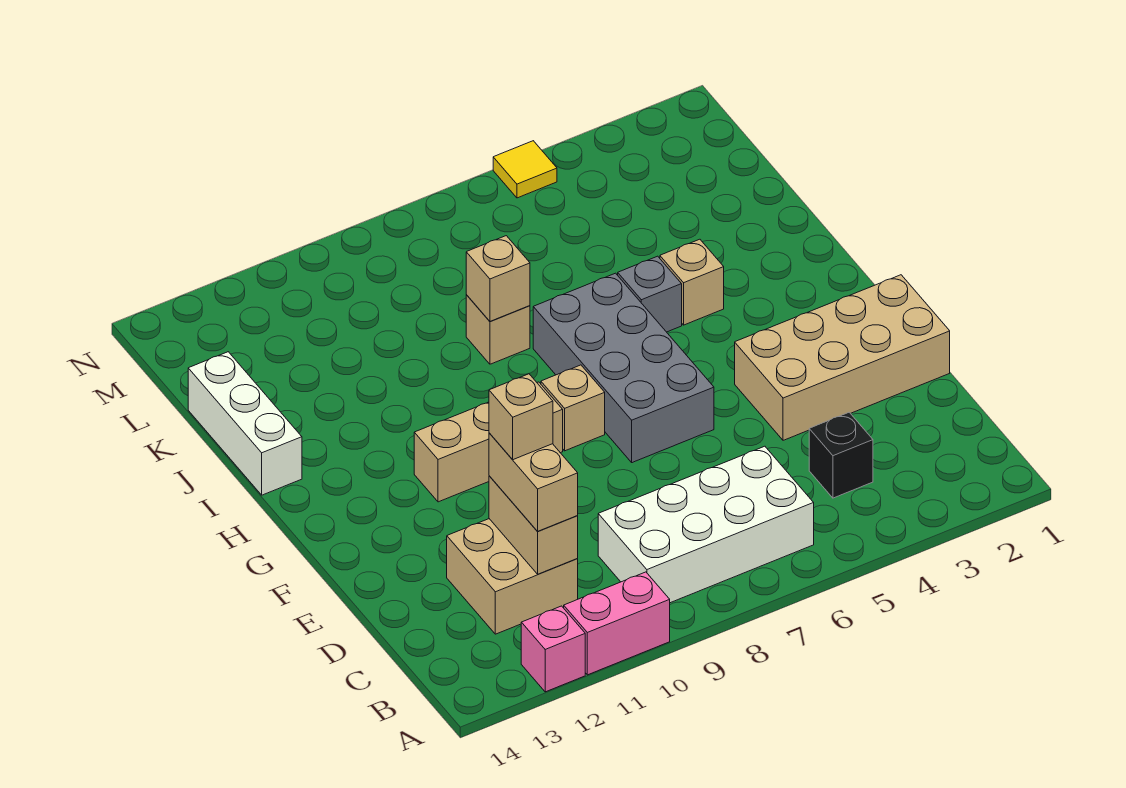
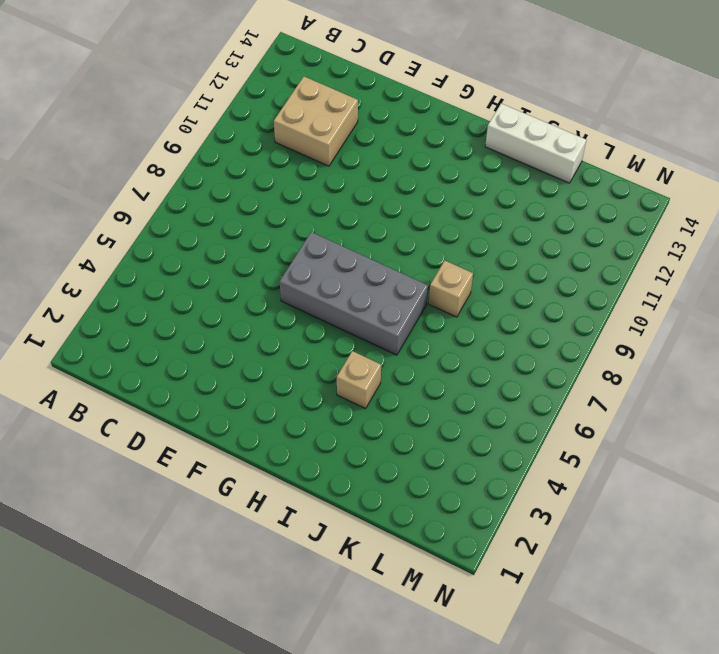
none -> pink 1x2 brick [564,572,670,675]
none -> pink 1x1 brick [521,606,585,692]
none -> white 2x4 brick [598,446,814,603]

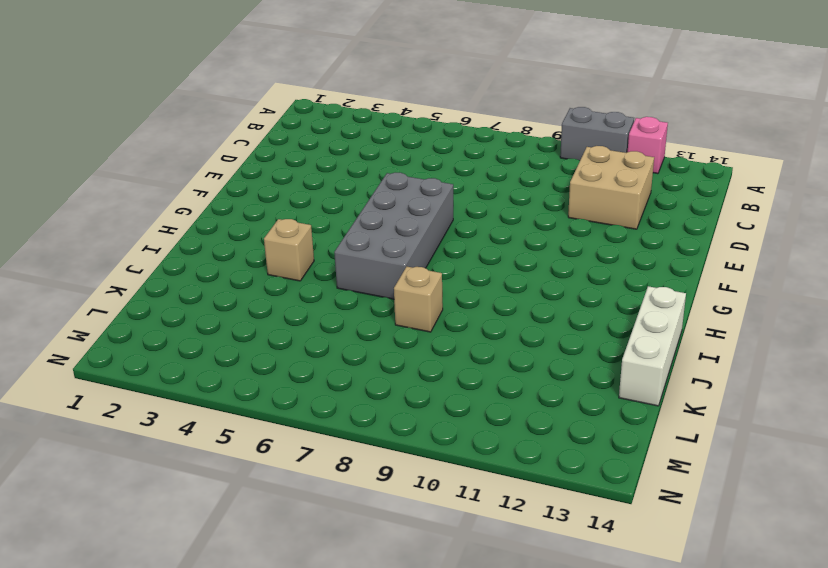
grey 1x2 brick [560,107,634,161] -> pink 1x2 brick [564,572,670,675]
none -> white 2x4 brick [598,446,814,603]
none -> black 1x1 brick [809,412,873,498]
none -> tan 2x4 brick [735,275,950,440]

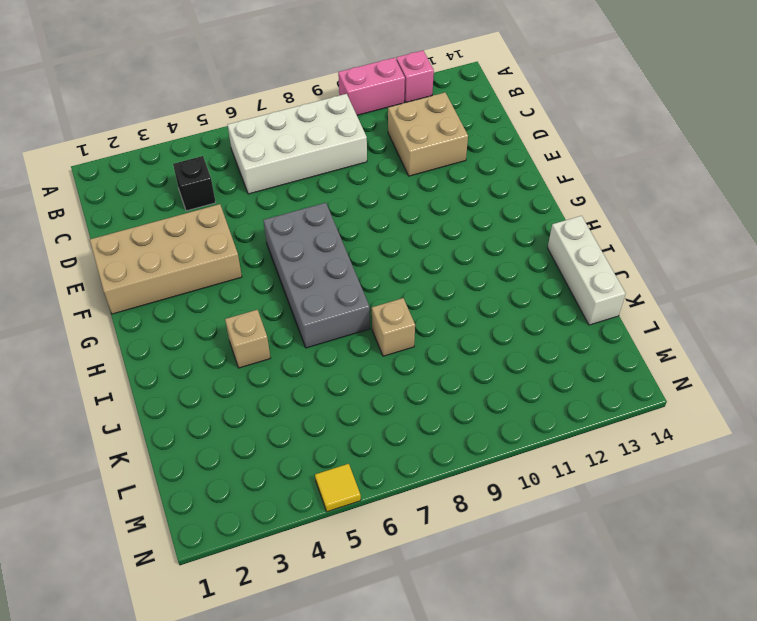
none -> tan 1x1 brick [541,365,605,451]
none -> tan 1x3 brick [414,382,563,502]
none -> grey 1x1 brick [618,256,682,332]

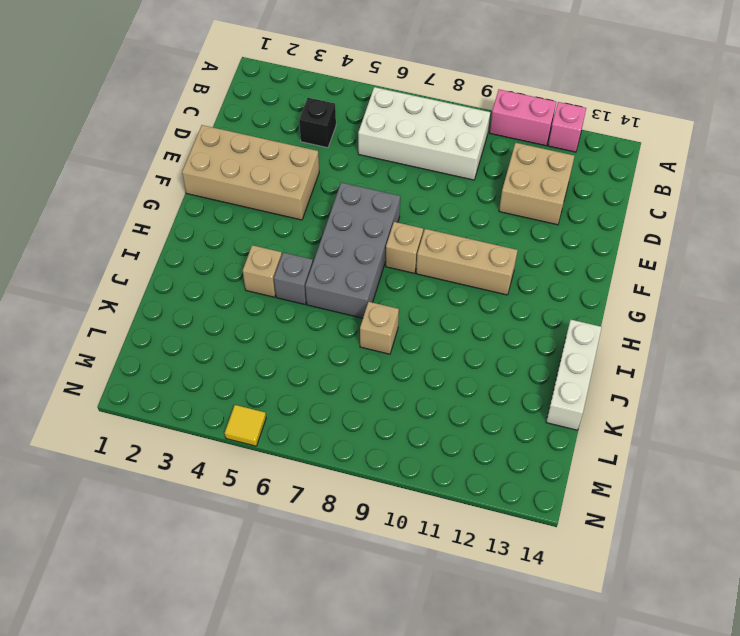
none -> tan 1x2 brick [489,476,578,574]
none -> tan 1x1 brick [466,236,530,322]
none -> tan 1x2 brick [489,433,578,531]

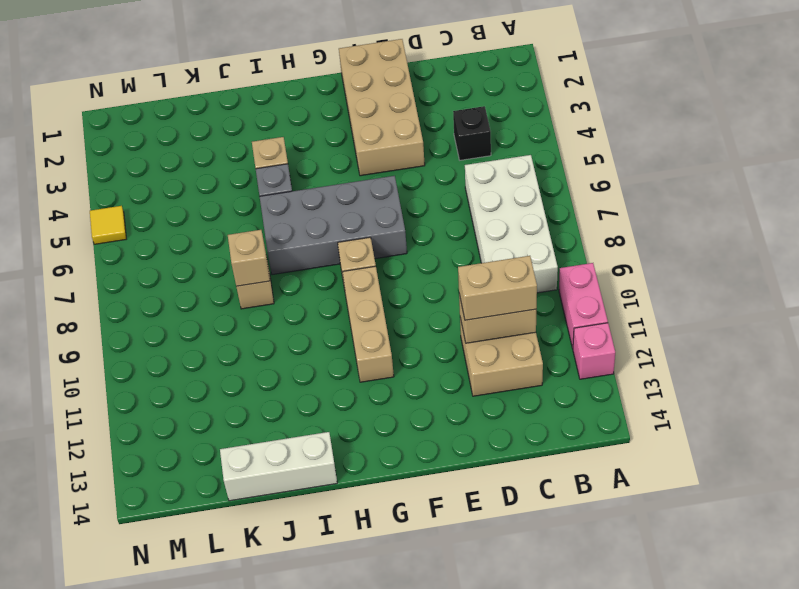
none -> tan 1x1 brick [489,374,553,460]

